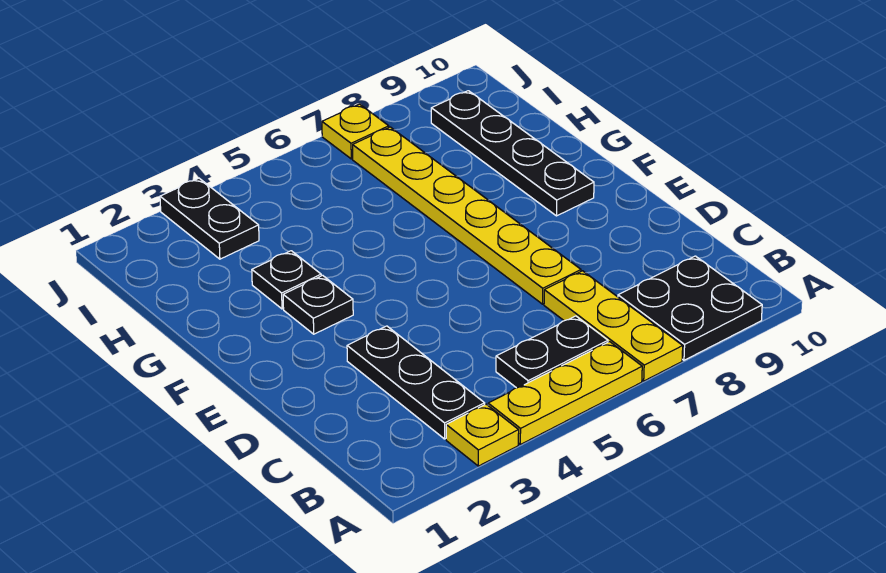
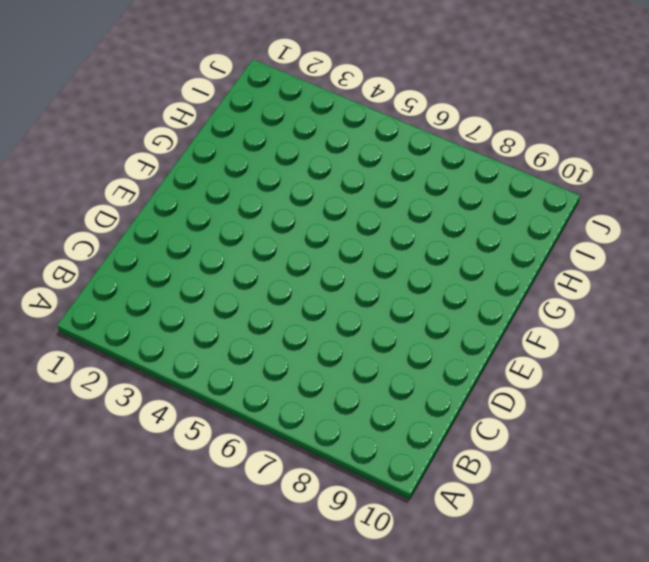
none -> yellow 1x1 plate [446,404,519,466]
none -> yellow 1x3 plate [488,342,642,444]
none -> yellow 1x3 plate [544,271,683,381]

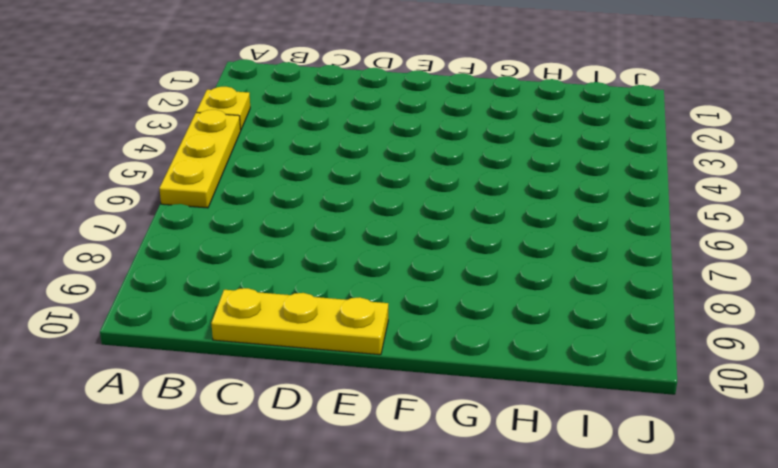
yellow 1x3 plate [211,288,388,355] -> yellow 1x3 plate moved to [544,271,683,381]
none -> black 2x2 plate [618,256,762,360]
none -> black 1x3 plate [347,326,485,439]
none -> black 1x2 plate [496,316,608,388]

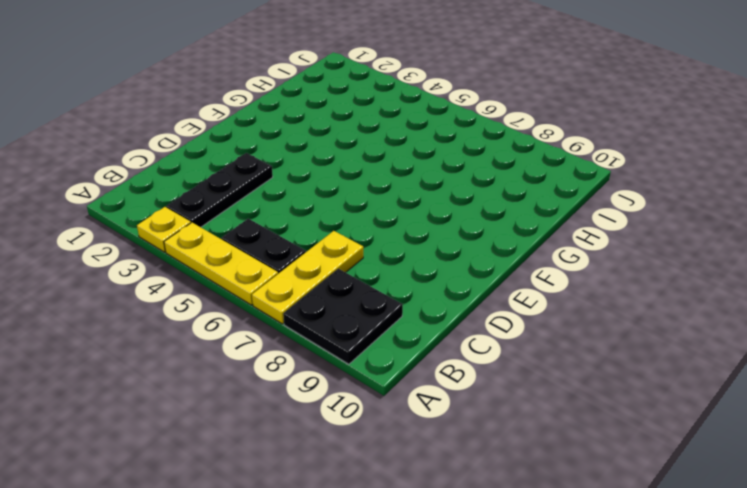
none -> yellow 1x6 plate [353,127,581,304]
none -> black 1x1 plate [283,275,353,334]
none -> black 1x4 plate [431,91,594,216]

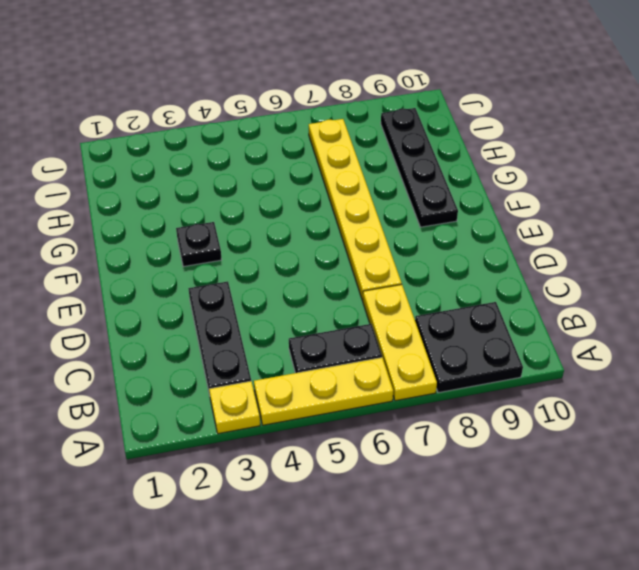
none -> black 1x1 plate [252,251,321,309]
none -> black 1x2 plate [160,178,259,259]
none -> yellow 1x1 plate [322,104,389,159]

